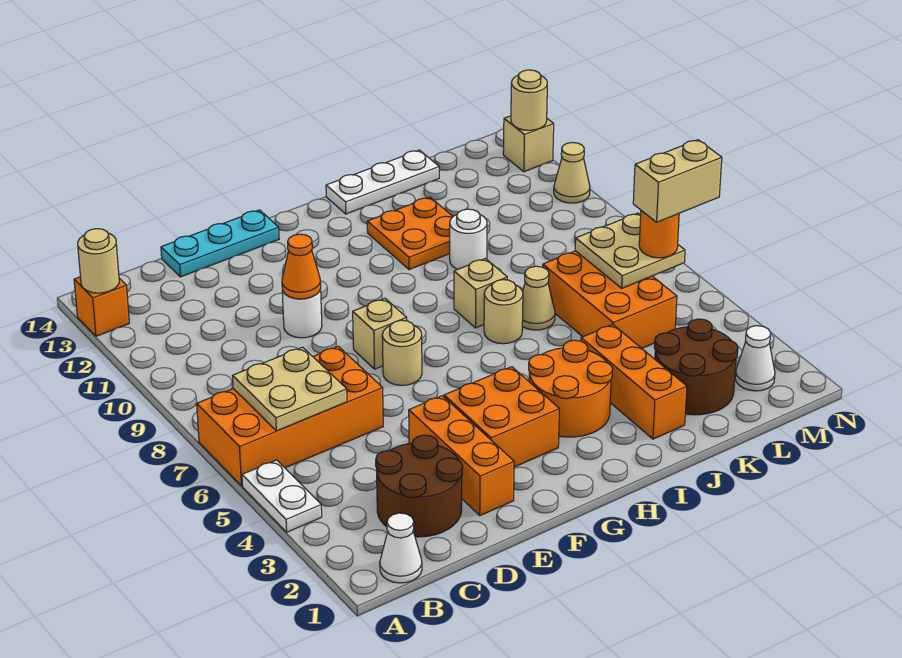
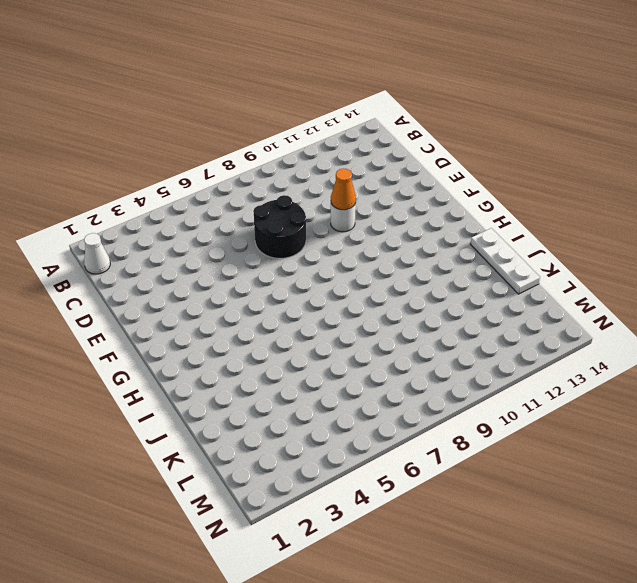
black 2x2 round brick [253,195,306,258] -> orange 2x4 brick [197,346,383,486]
none -> white 1x2 plate [242,460,322,532]
none -> orange 1x1 brick [74,277,129,336]
none -> brown 2x2 round brick [376,435,463,537]
none -> cyan 1x3 plate [161,210,279,277]

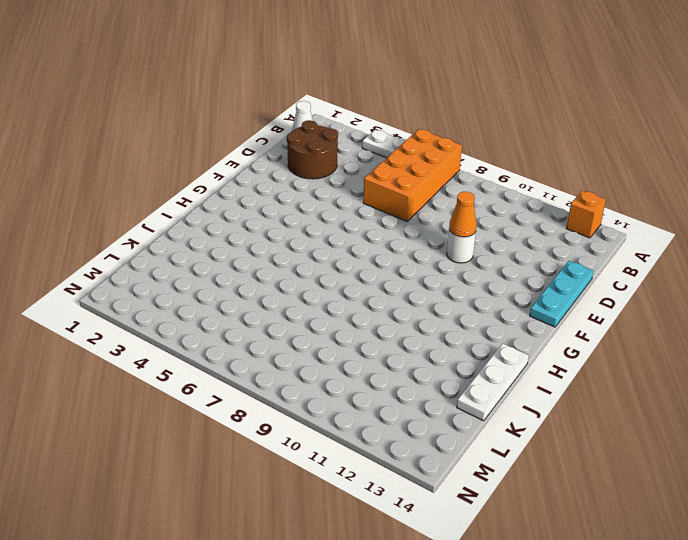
none -> orange 1x3 brick [409,396,514,516]
none -> orange 2x2 brick [444,367,559,467]
none -> tan 1x1 round brick [382,320,422,386]
none -> tan 1x1 brick [353,299,407,369]

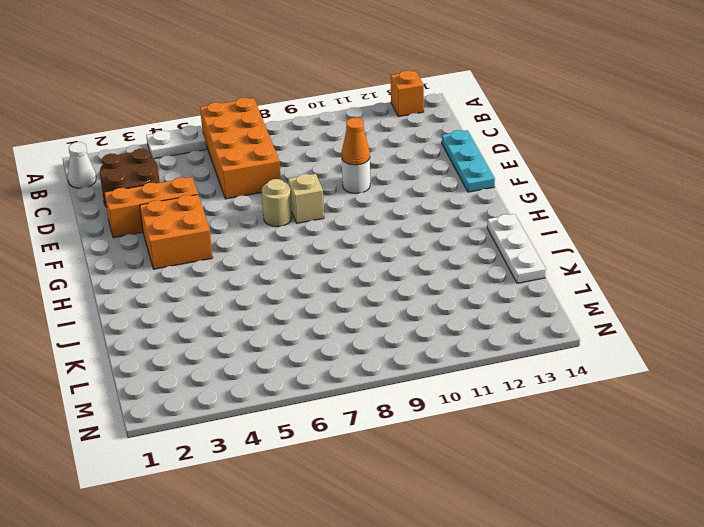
none -> orange 2x2 round brick [529,340,613,437]
none -> tan 1x1 round brick [484,280,523,344]
none -> tan 1x1 brick [454,259,507,328]
none -> orange 2x2 plate [367,197,453,270]

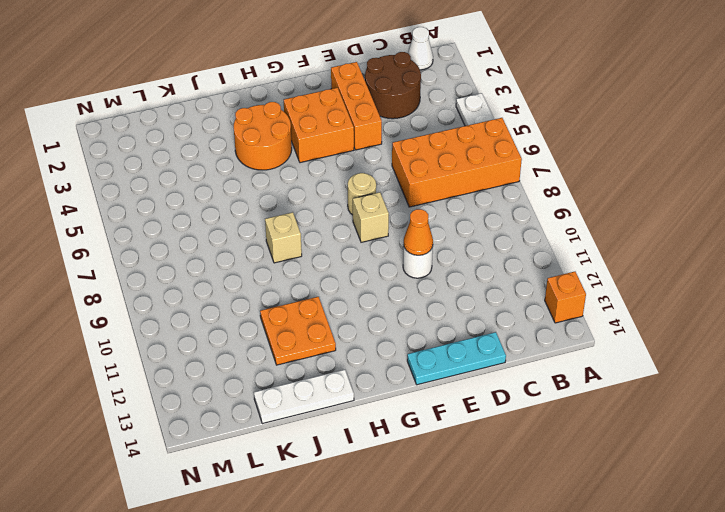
none -> tan 1x1 round brick [484,280,523,344]
none -> orange 1x3 brick [581,324,687,439]
none -> tan 1x1 cone [522,266,555,330]
none -> white 1x1 round brick [450,209,487,269]

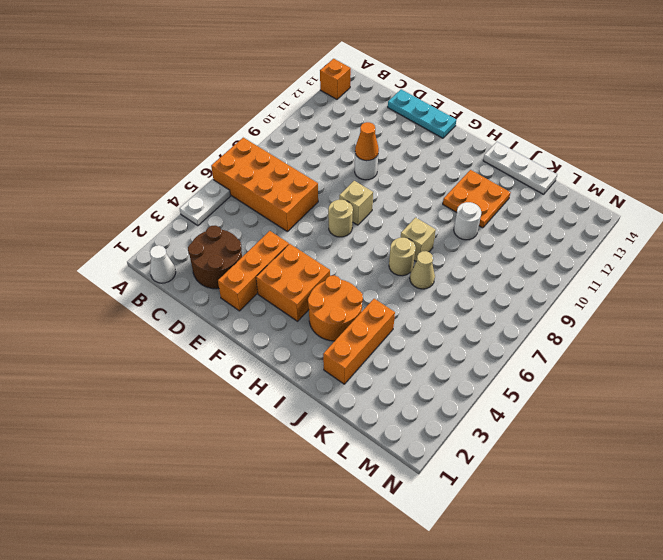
none -> brown 2x2 round brick [654,319,738,415]
none -> orange 2x3 brick [543,251,677,348]
none -> white 1x1 cone [735,326,775,391]
none -> tan 1x1 cone [554,143,590,203]

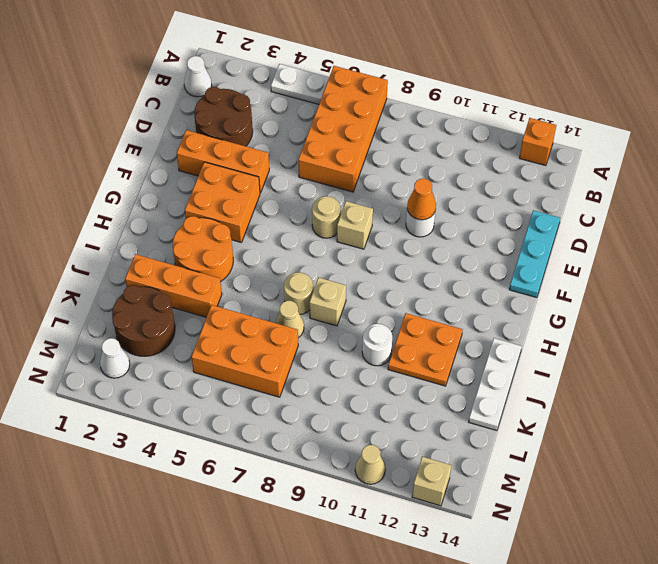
none -> tan 1x1 round brick [78,229,119,293]
none -> tan 2x2 plate [233,347,347,431]
none -> tan 2x2 plate [575,213,685,288]
none -> tan 1x1 round brick [511,70,547,130]

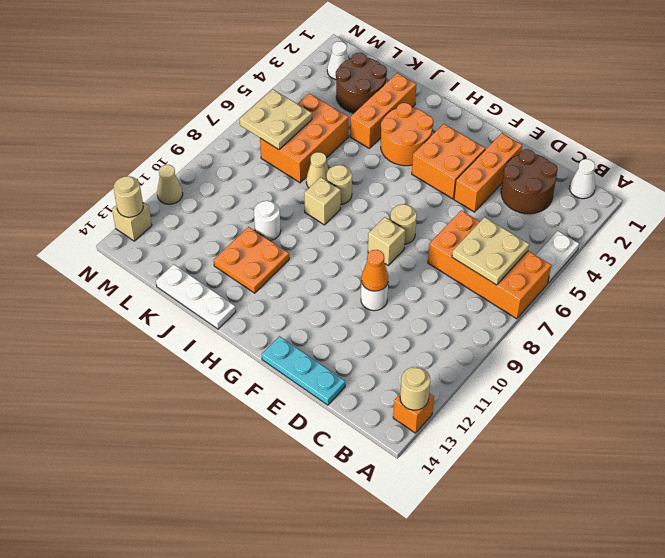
none -> orange 1x1 round brick [639,211,679,258]
none -> tan 1x2 brick [633,140,722,222]

